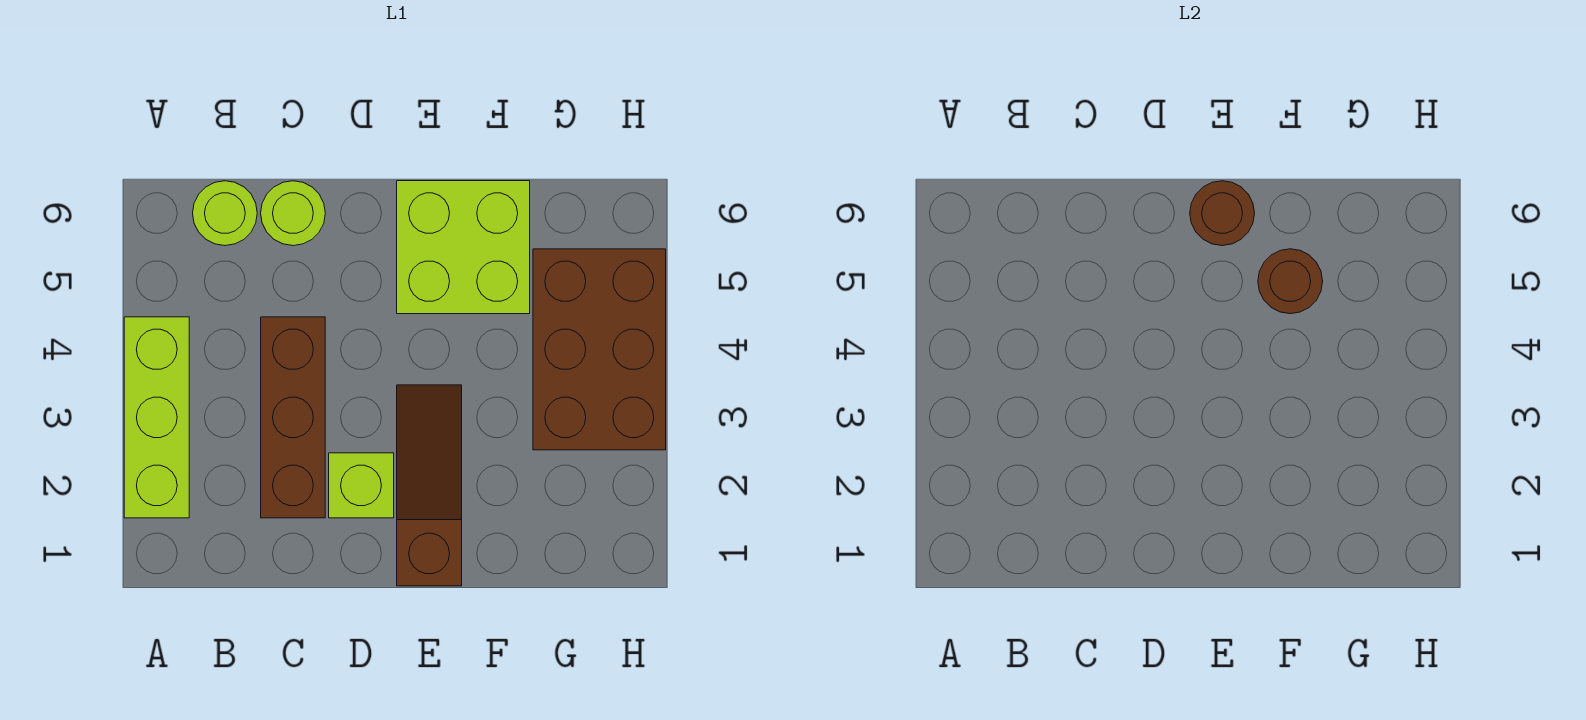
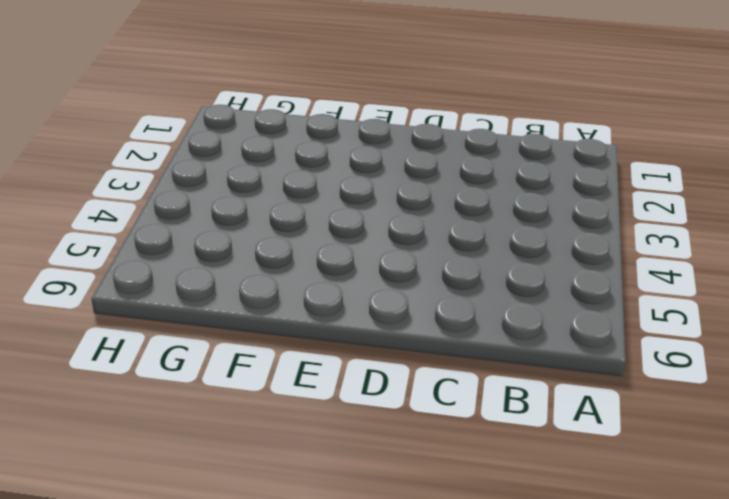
none -> lime 1x3 brick [124,317,189,518]
none -> lime 1x1 round brick [193,181,257,246]

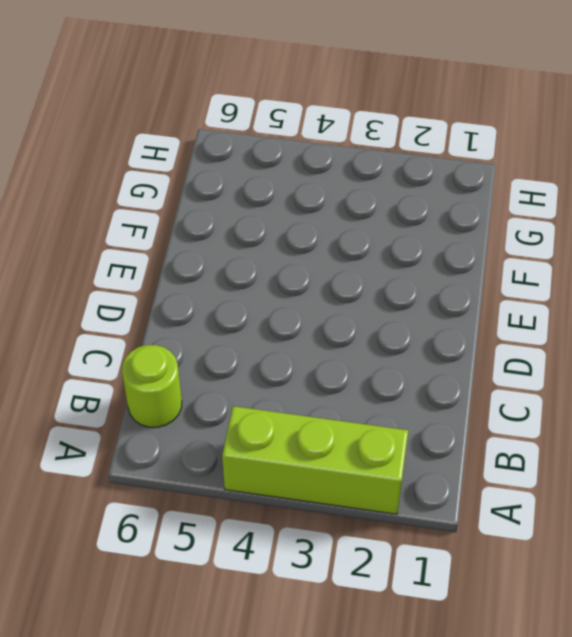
none -> brown 1x3 brick [261,317,325,518]
none -> lime 1x1 round brick [261,181,325,246]

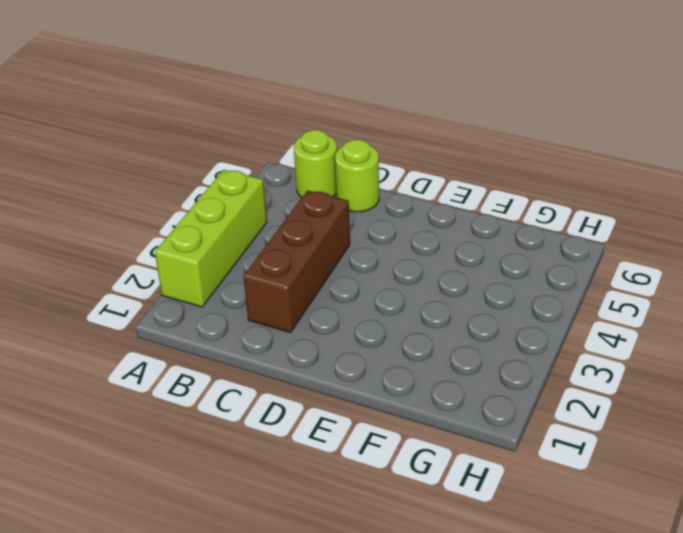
none -> lime 1x1 brick [329,453,394,518]
none -> brown 1x3 slope [397,385,462,586]

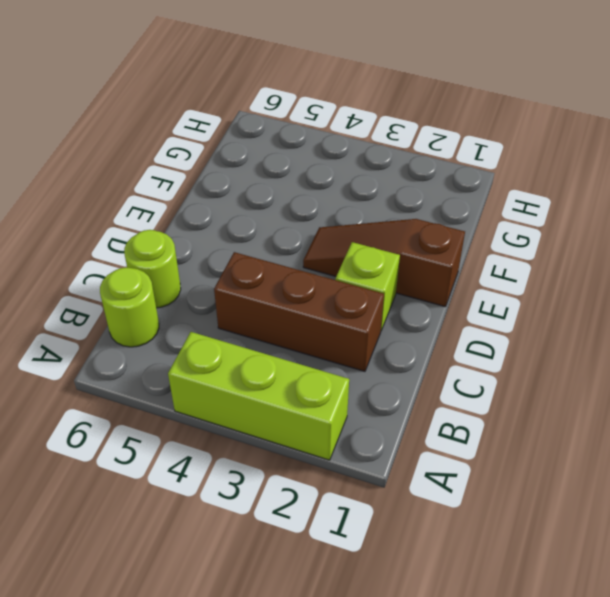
none -> lime 2x2 brick [397,181,530,314]
none -> brown 2x3 brick [533,249,666,450]

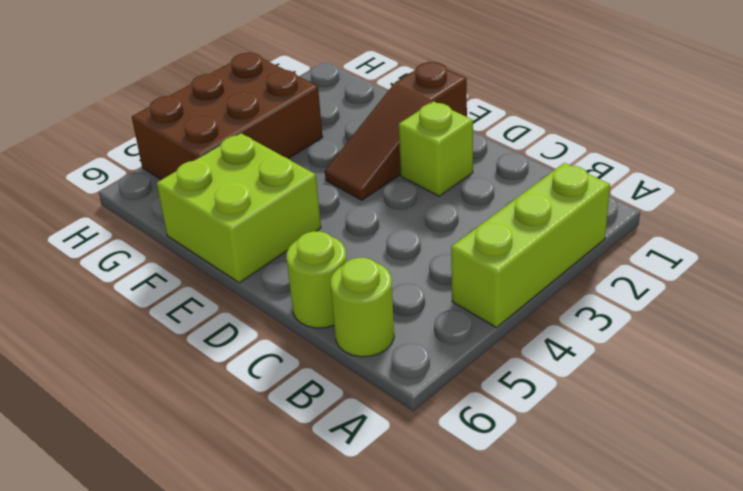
none -> brown 1x3 brick [261,317,325,518]
none -> brown 1x1 round brick [1190,181,1255,246]

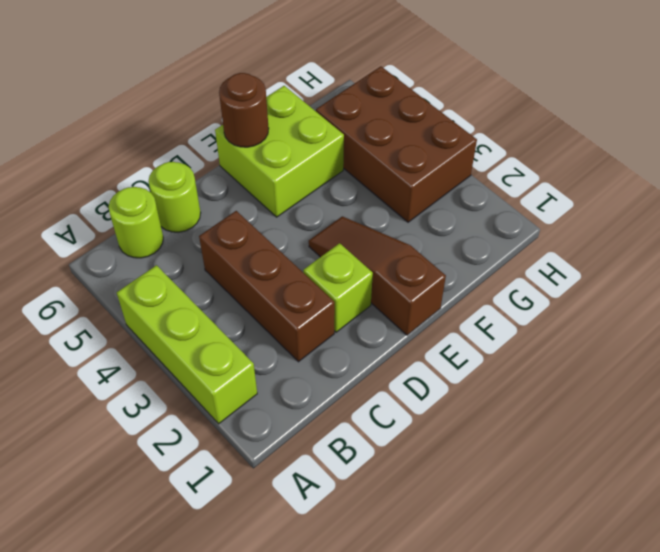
none -> brown 1x1 round brick [1258,249,1323,314]

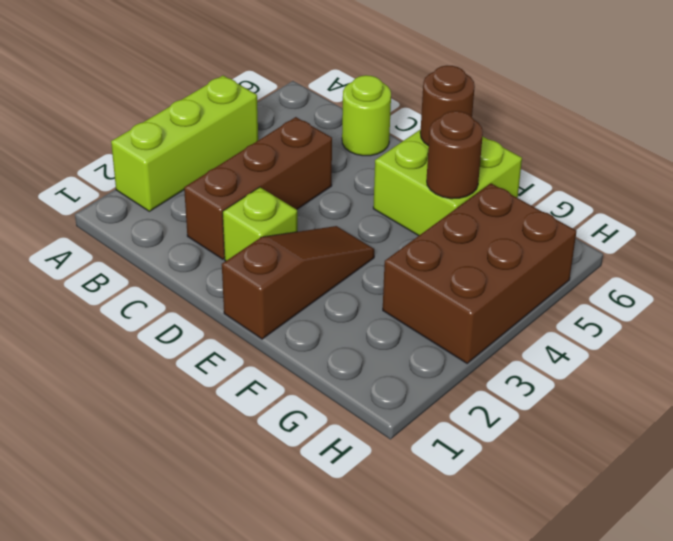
none -> lime 1x1 round brick [193,181,257,246]

